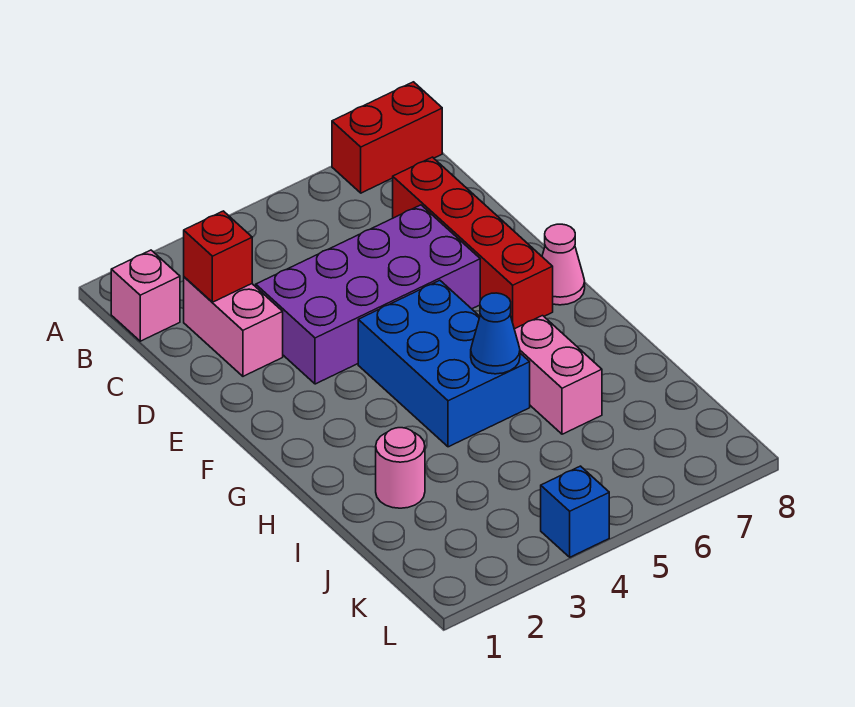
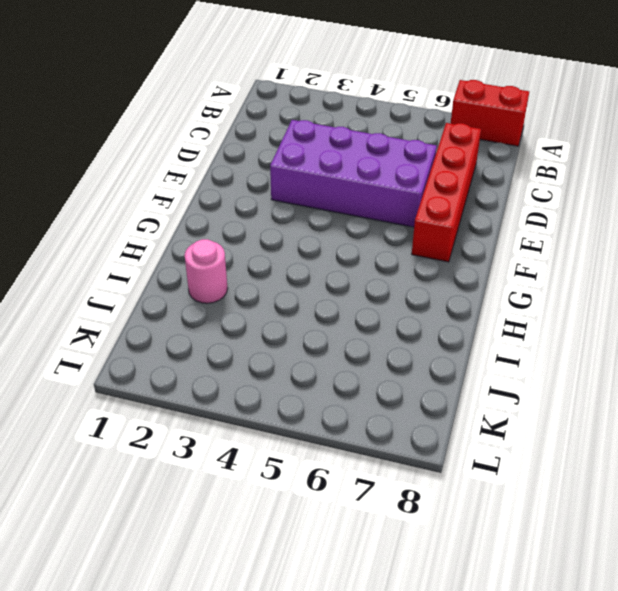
none -> pink 1x1 brick [111,250,180,341]
none -> pink 1x2 brick [184,277,283,376]
none -> blue 2x3 brick [358,280,530,447]

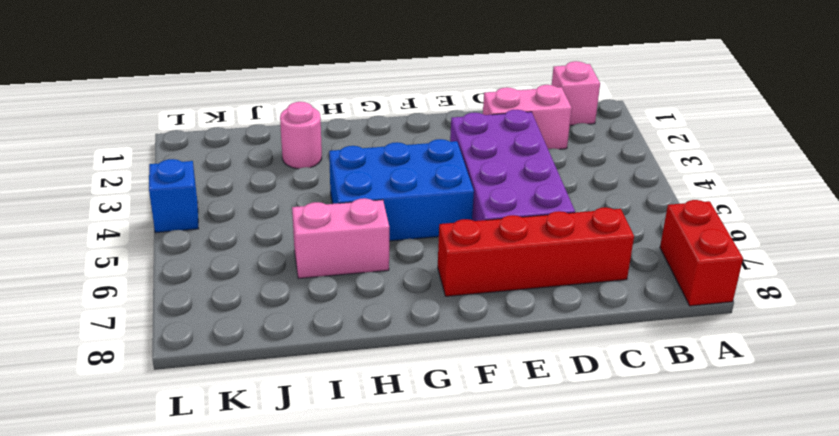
none -> pink 1x1 cone [542,224,585,305]
none -> red 1x1 brick [184,211,252,302]
none -> blue 1x1 cone [471,293,520,374]

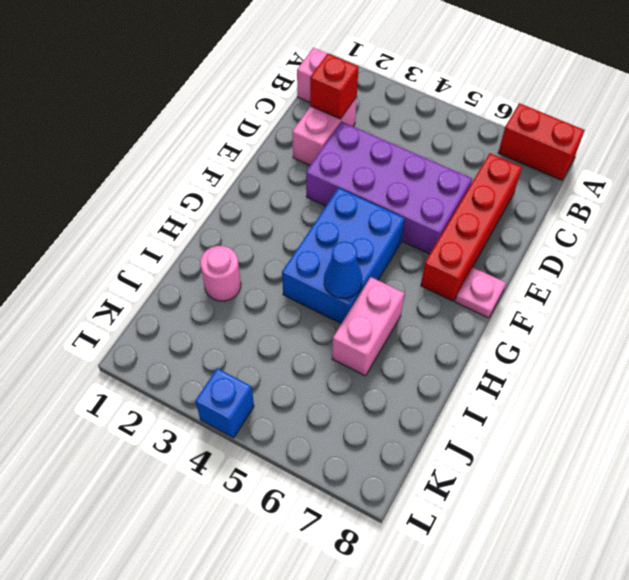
pink 1x1 plate [455,267,506,318] -> pink 1x1 cone [542,224,585,305]

